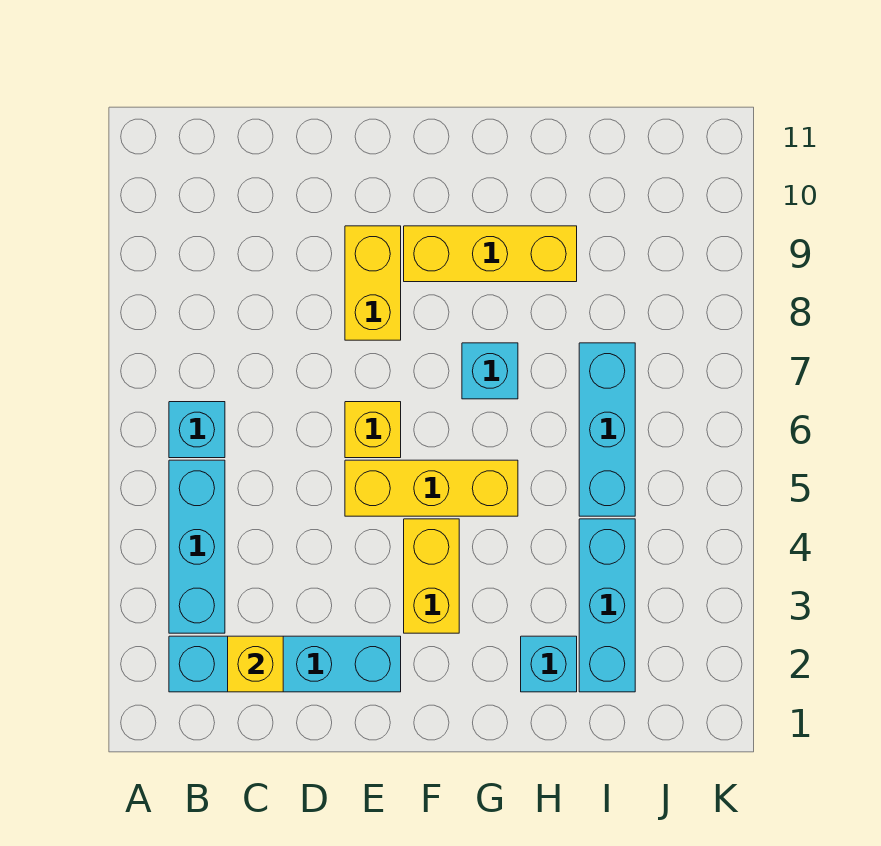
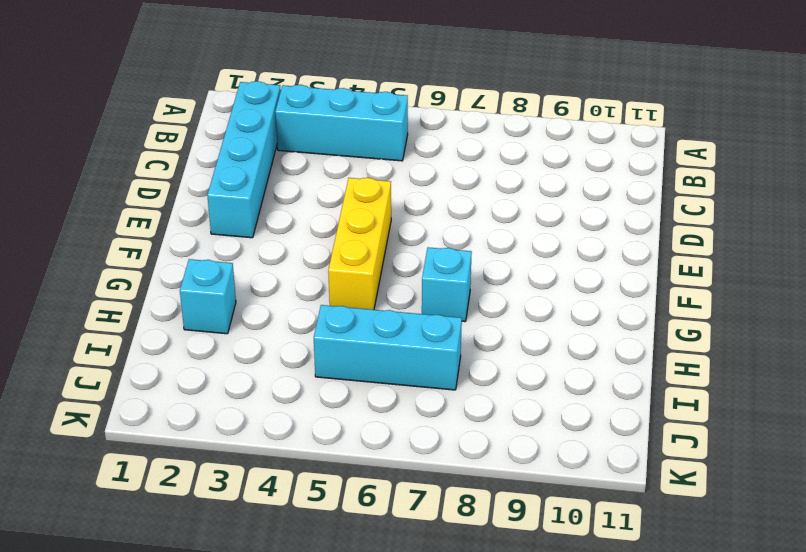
none -> cyan 1x1 brick [169,402,225,458]
none -> yellow 1x1 brick [345,402,401,458]
none -> yellow 1x2 brick [345,226,401,340]

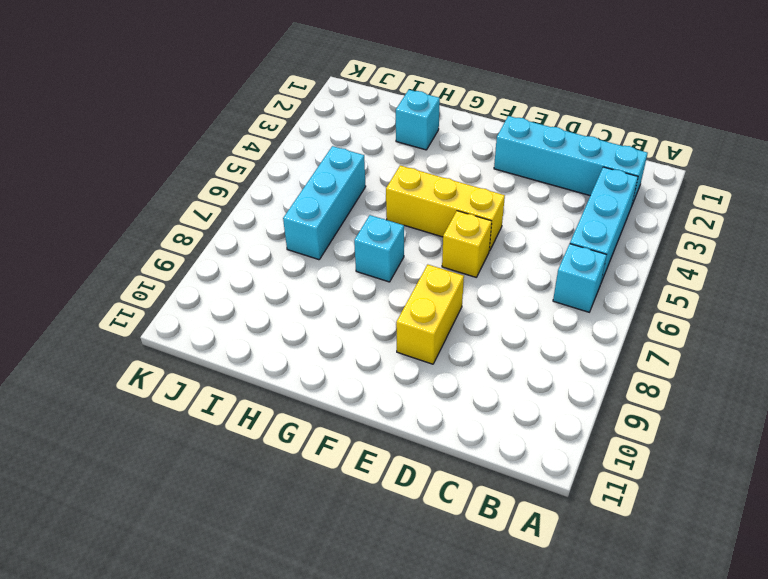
none -> yellow 1x2 brick [404,519,459,633]
none -> yellow 1x3 brick [404,226,577,282]
none -> cyan 1x3 brick [579,519,635,692]

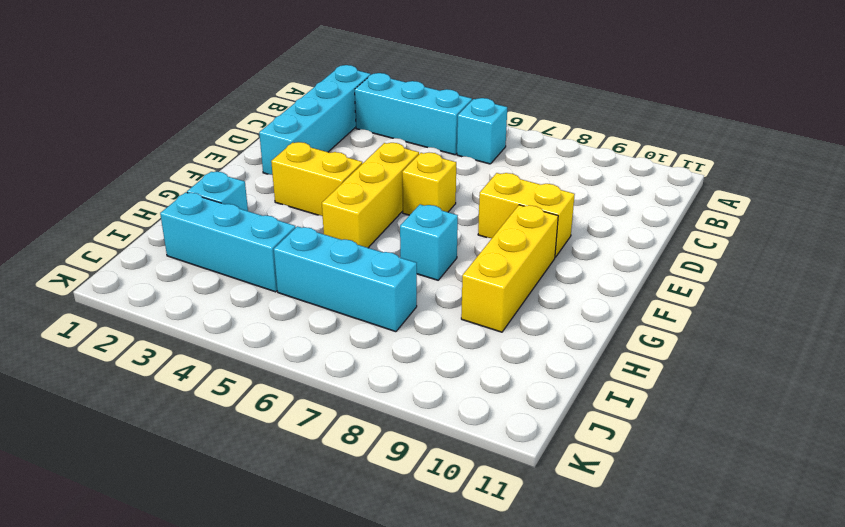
none -> yellow 1x1 brick [228,636,283,692]

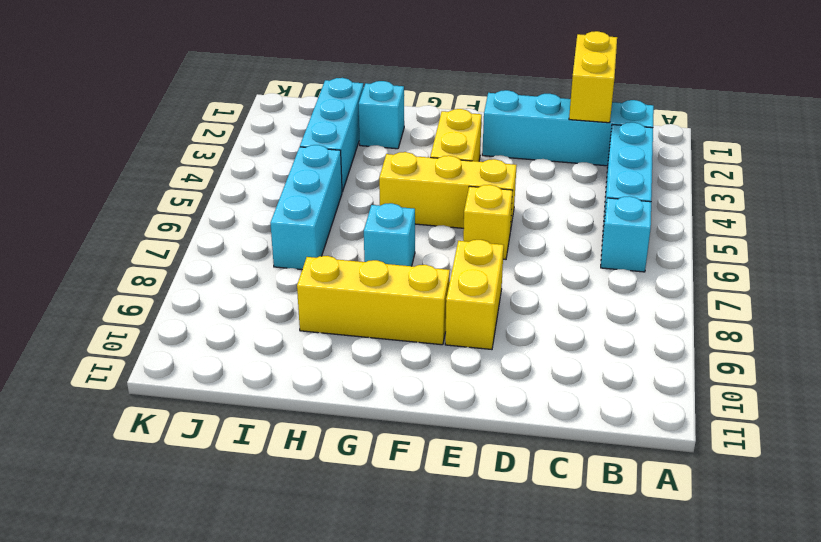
yellow 1x2 brick [569,31,617,123] -> yellow 1x1 brick [228,636,283,692]

